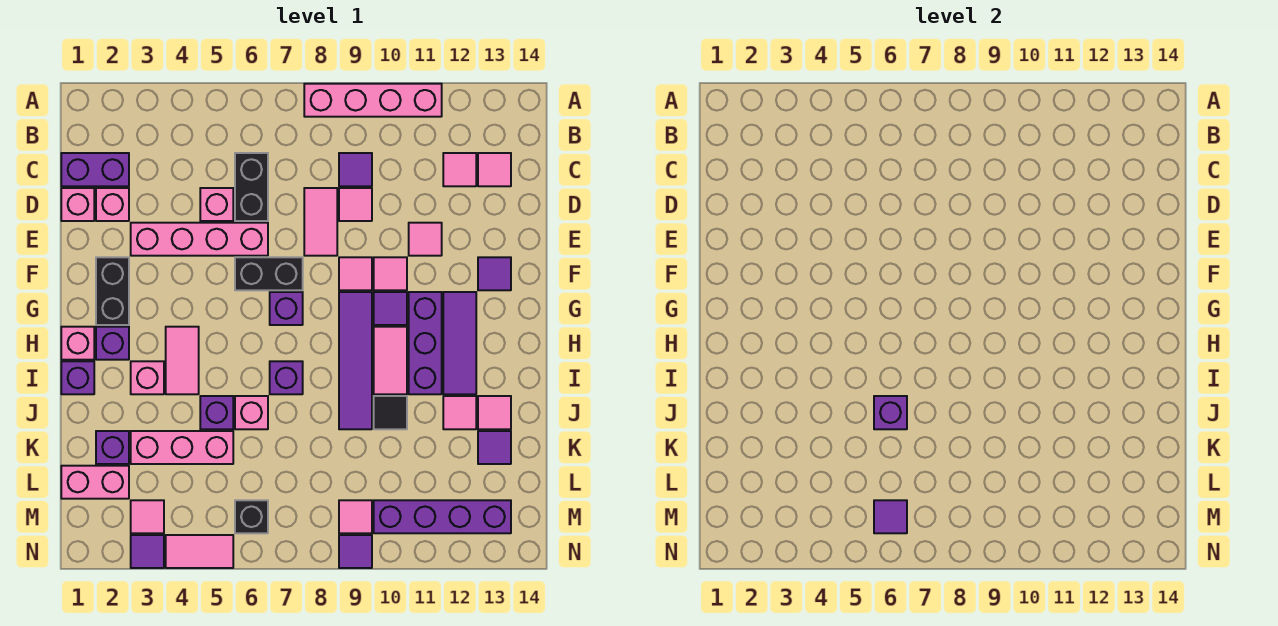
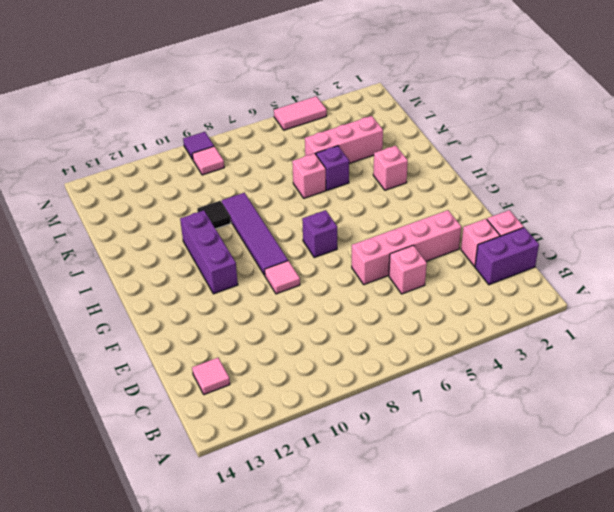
none -> pink 1x4 brick [304,84,442,117]
none -> black 1x2 brick [235,153,268,221]
none -> purple 1x1 tile [339,153,372,186]
none -> pink 1x1 tile [443,153,476,186]

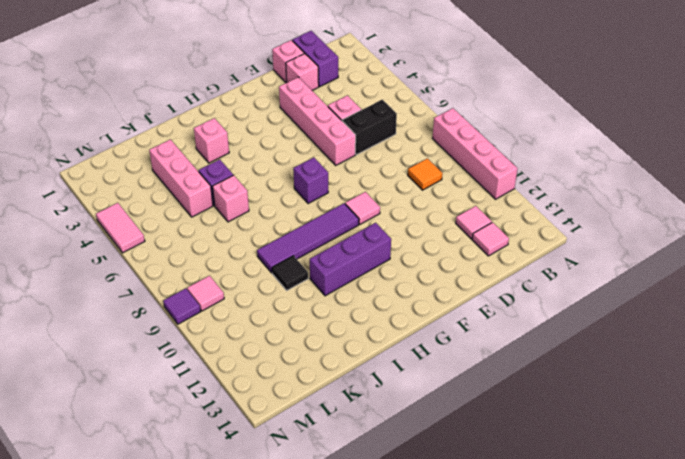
orange 1x1 tile [408,158,443,190] -> purple 1x1 tile [339,153,372,186]
none -> pink 1x2 tile [304,188,337,256]
none -> pink 1x1 tile [339,188,372,221]
none -> pink 1x1 tile [409,223,442,256]
none -> black 1x2 brick [96,257,129,325]

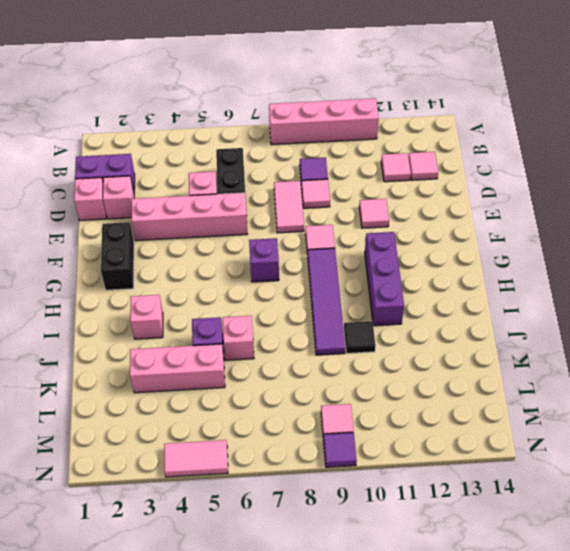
none -> black 1x2 brick [235,257,303,290]
none -> pink 1x1 tile [374,257,407,290]
none -> purple 1x1 tile [478,257,511,290]
none -> purple 1x1 tile [374,292,407,325]

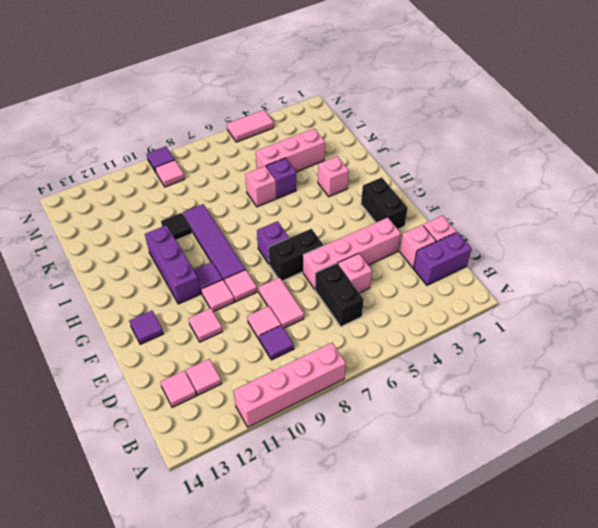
none -> purple 1x3 tile [443,292,476,394]
none -> pink 1x1 brick [61,327,94,360]
none -> purple 1x1 brick [96,327,129,360]
none -> pink 1x2 tile [166,327,199,394]

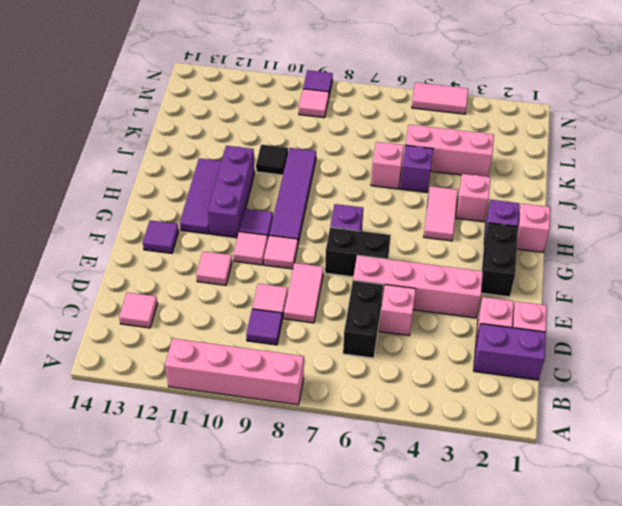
none -> pink 1x1 tile [443,153,476,186]
none -> pink 1x2 tile [374,327,407,394]
none -> purple 1x1 brick [61,361,94,394]
none -> purple 1x1 brick [270,361,303,394]

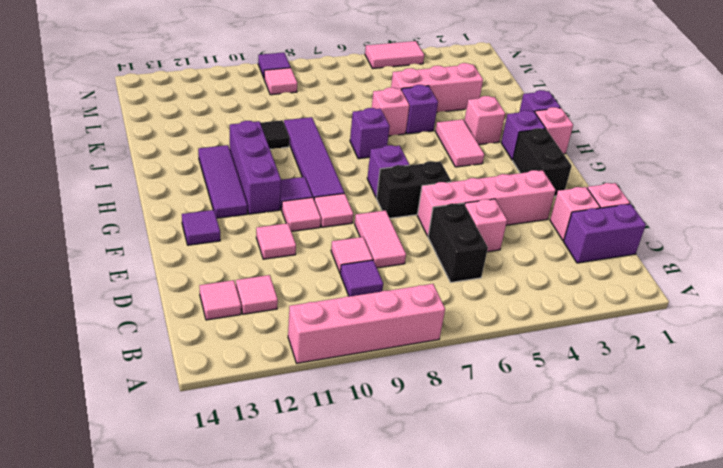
none -> pink 1x2 tile [374,327,407,394]
none -> pink 1x1 tile [443,396,476,429]
none -> pink 1x1 tile [478,396,511,429]
none -> purple 1x1 brick [96,431,129,464]

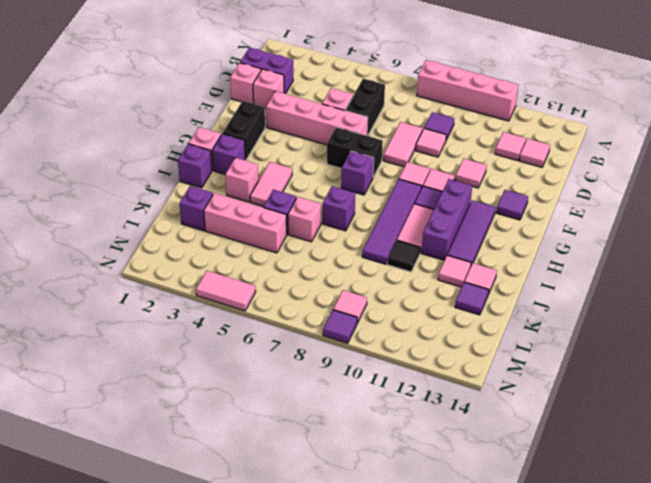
none -> pink 1x2 brick [61,466,129,499]
none -> pink 1x1 tile [131,500,164,533]
none -> black 1x1 brick [235,500,268,533]
none -> purple 1x4 brick [374,500,511,533]

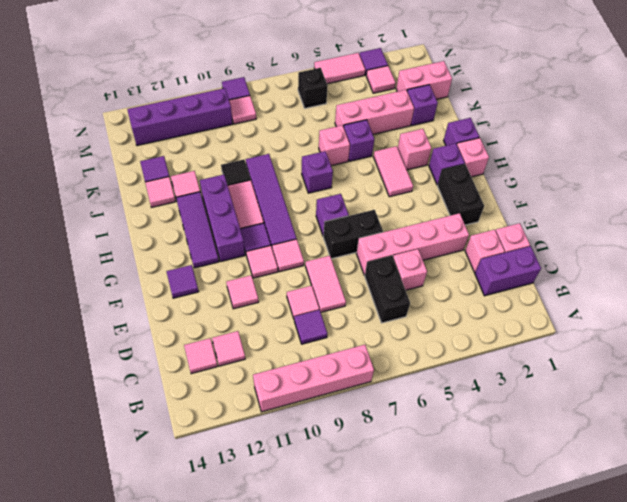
none -> purple 1x1 brick [874,396,907,429]
none -> purple 1x1 tile [874,500,907,533]

